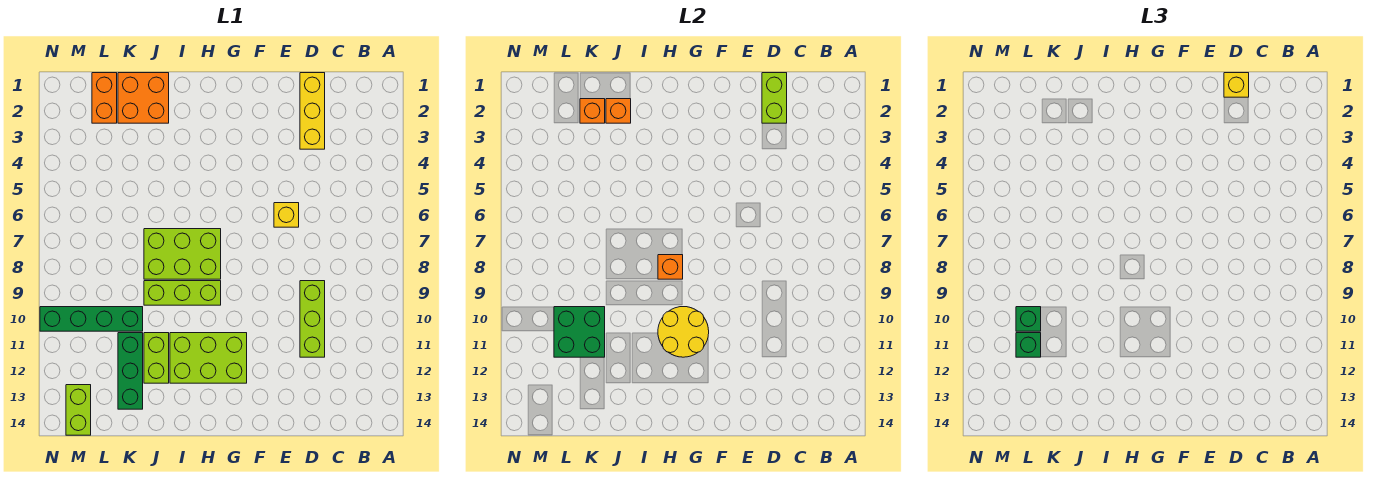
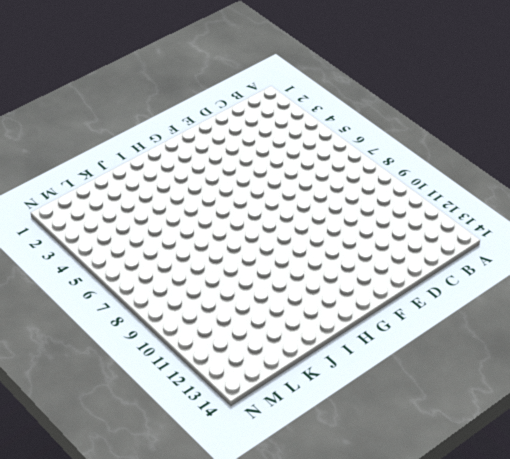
none -> yellow 1x3 brick [300,73,325,149]
none -> lime 1x3 brick [300,281,325,357]
none -> yellow 1x1 brick [274,203,299,227]

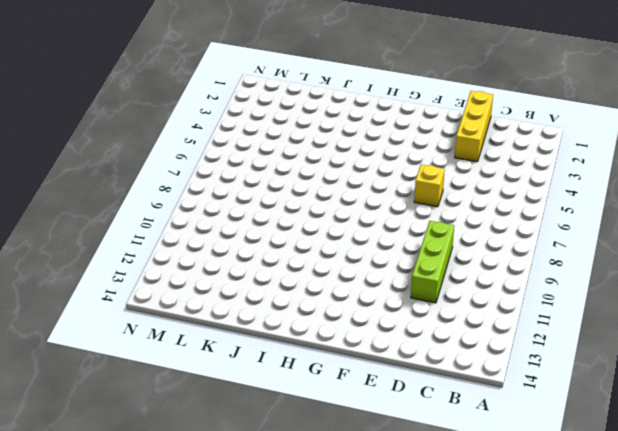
none -> lime 2x3 brick [170,333,247,383]
none -> lime 2x3 brick [144,229,221,279]
none -> lime 1x3 brick [144,281,221,305]

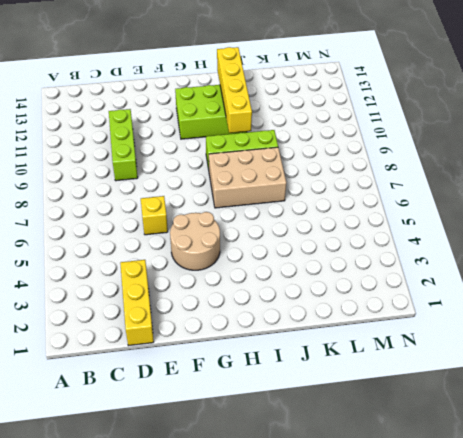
tan 2x2 round brick [170,212,220,270] -> none
tan 2x3 brick [209,147,286,208] -> lime 2x3 brick [144,229,221,279]
yellow 1x4 brick [217,47,252,133] -> none
none -> orange 2x2 brick [118,73,169,123]
none -> lime 1x2 brick [144,333,169,383]
none -> green 1x4 brick [40,307,143,331]

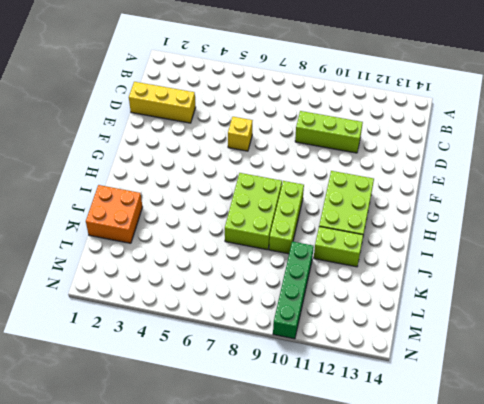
none -> green 1x3 brick [118,333,143,409]
none -> orange 1x2 brick [92,73,117,123]
none -> lime 1x2 brick [66,385,91,435]

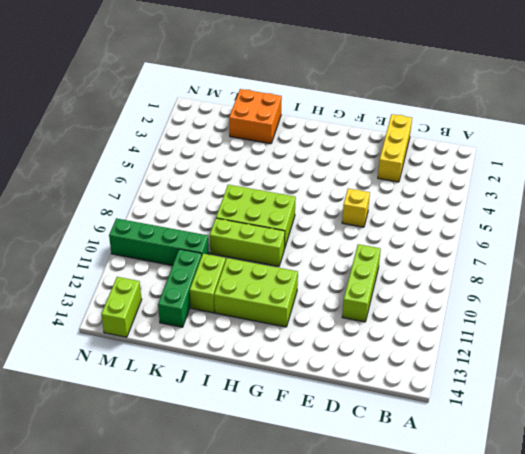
none -> orange 1x2 brick [92,73,117,123]
none -> lime 1x2 brick [762,73,787,123]
none -> yellow 2x2 round brick [658,307,709,357]

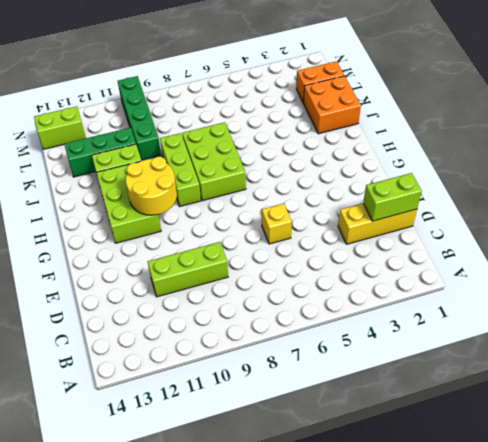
none -> orange 1x1 brick [658,255,683,279]
none -> orange 1x1 brick [606,99,631,123]
none -> orange 1x1 brick [580,99,605,123]

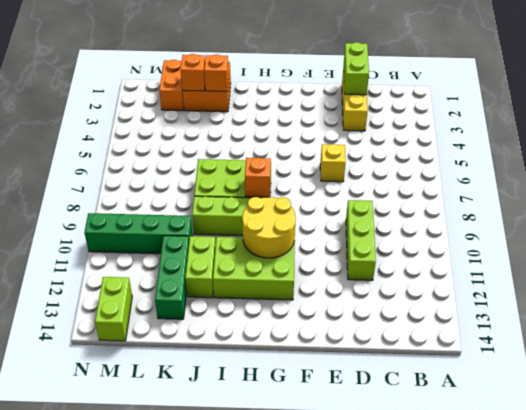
none -> green 2x2 brick [554,307,605,357]
none -> yellow 1x1 brick [1224,73,1249,97]
none -> green 1x1 brick [1016,307,1041,331]

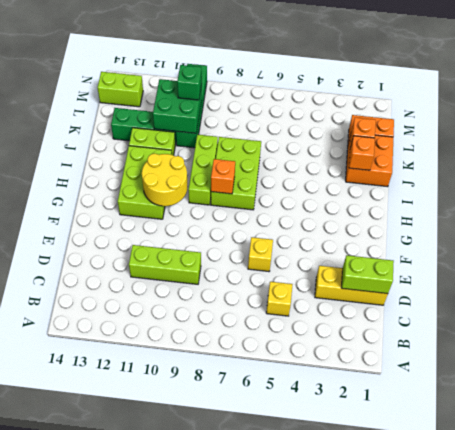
yellow 1x1 brick [266,282,293,316] -> yellow 1x1 brick moved to [1224,73,1249,97]
none -> green 1x1 brick [1016,333,1041,357]

